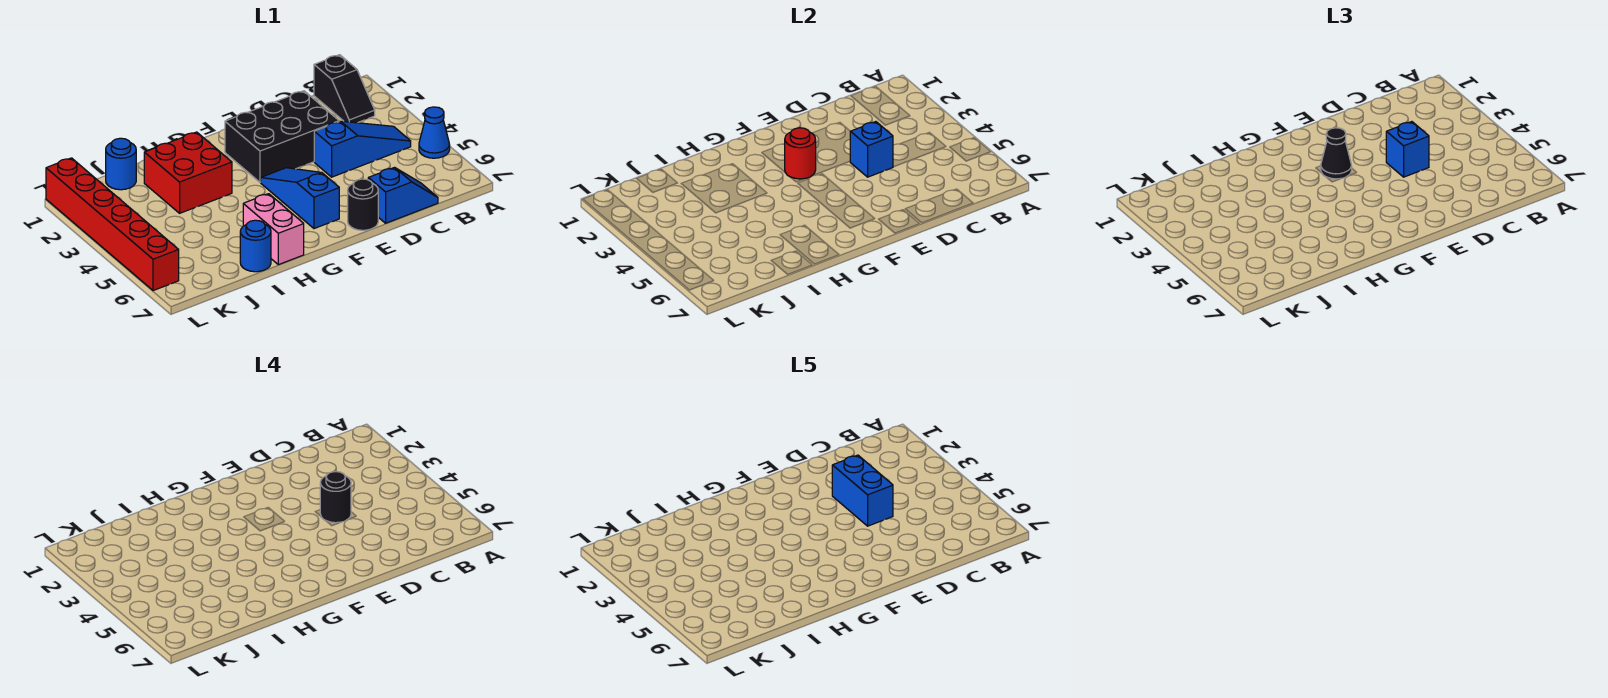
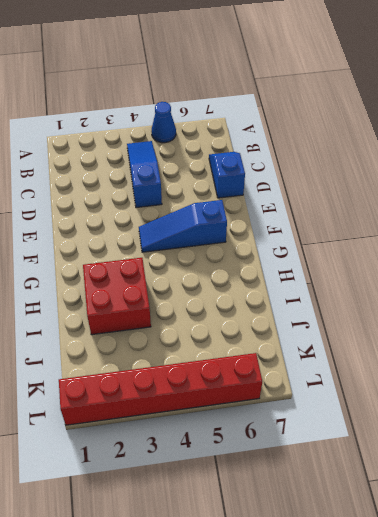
none -> black 1x2 slope [314,55,375,123]
none -> black 2x3 brick [225,91,339,182]
none -> black 1x1 round brick [348,179,378,230]

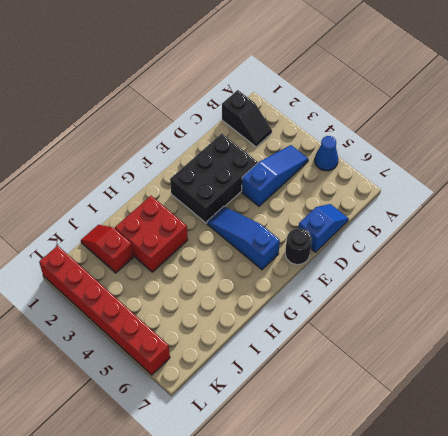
red 1x2 slope [81,225,133,273] -> blue 1x1 round brick [106,138,136,190]
none -> pink 1x2 brick [243,194,304,265]
none -> blue 1x1 round brick [240,220,271,272]
none -> blue 1x1 brick [850,122,893,177]

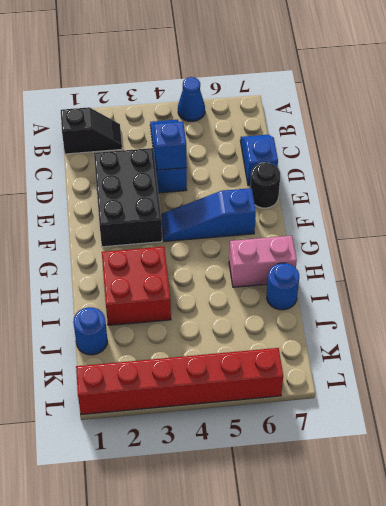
none -> red 1x1 round brick [785,128,816,179]
none -> blue 1x1 brick [1386,122,1429,177]
none -> black 1x1 cone [1321,128,1352,179]

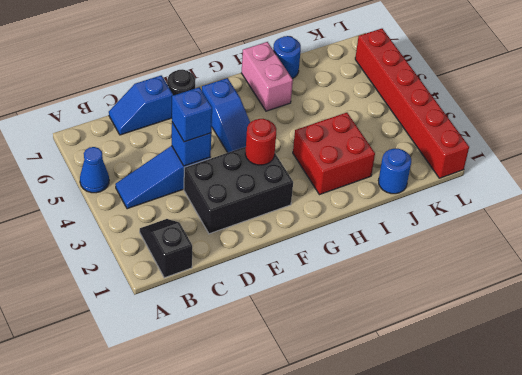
none -> black 1x1 cone [1321,128,1352,179]
none -> black 1x1 round brick [320,472,351,523]
none -> blue 1x2 brick [832,455,893,526]

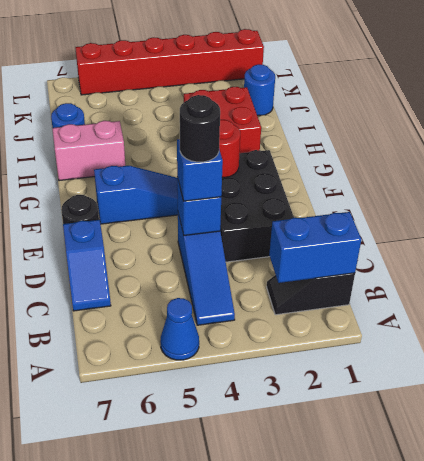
blue 1x2 brick [269,212,361,283] -> blue 1x2 brick moved to [832,455,893,526]
none -> black 1x1 cone [1321,128,1352,179]

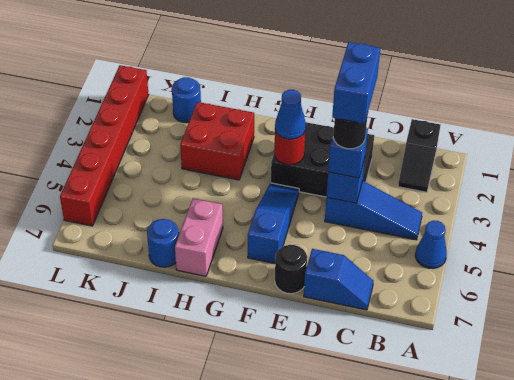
blue 1x1 cone [275,90,306,139] -> black 1x1 cone [1321,128,1352,179]

